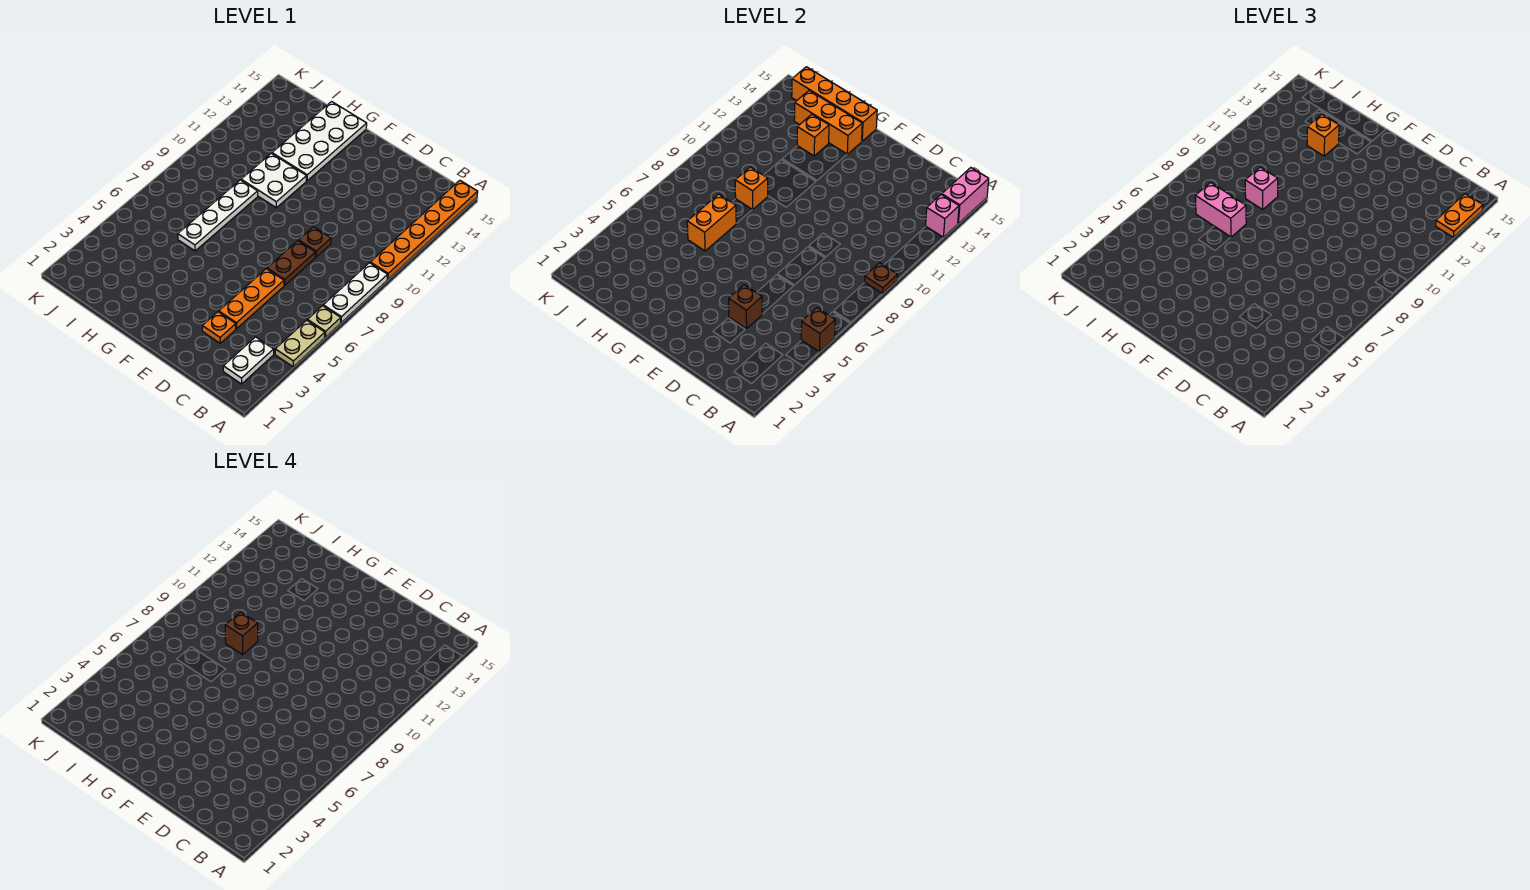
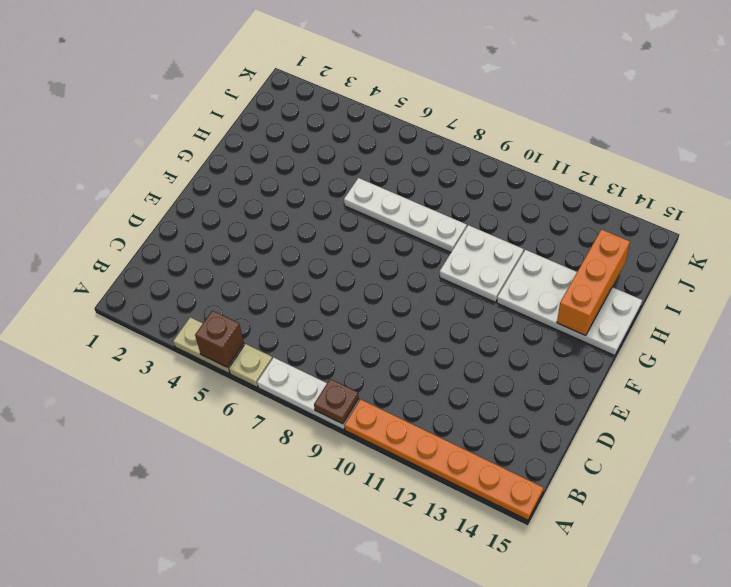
none -> white 1x2 plate [223,337,274,384]
none -> orange 1x1 plate [202,312,236,343]
none -> orange 1x3 plate [219,269,284,329]

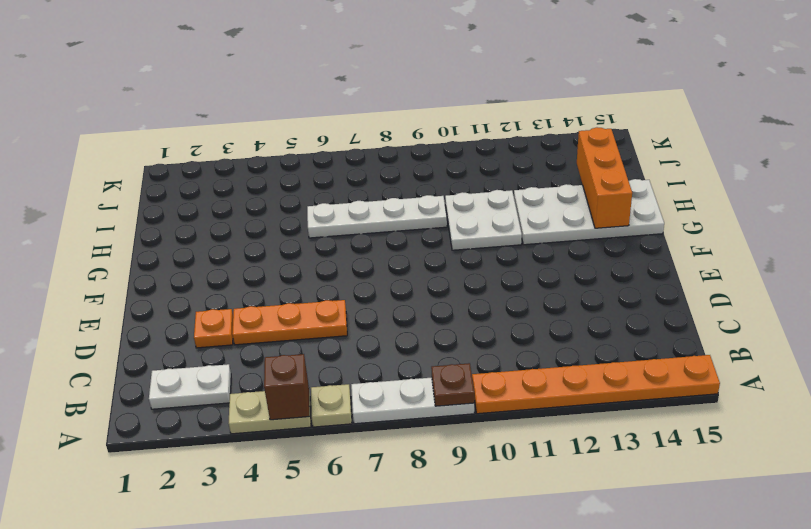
none -> brown 1x2 plate [267,241,315,285]
none -> brown 1x1 plate [299,227,331,257]
none -> pink 1x1 brick [926,195,959,237]

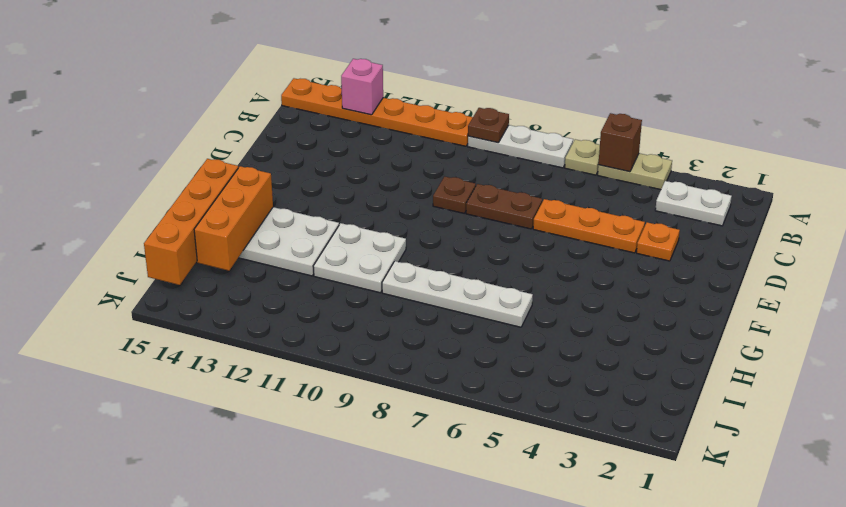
none -> pink 1x2 brick [942,168,989,223]
none -> brown 1x1 brick [729,285,762,329]
none -> orange 1x2 brick [687,194,736,251]

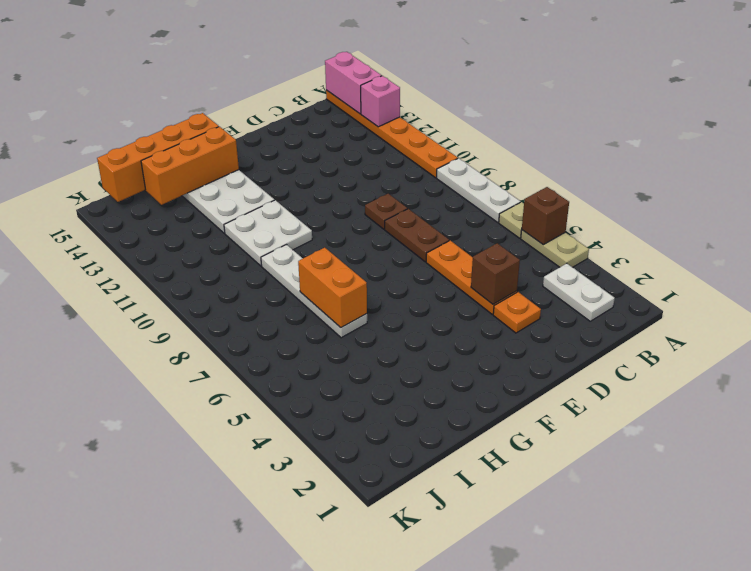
none -> brown 1x1 plate [865,263,898,294]
none -> orange 1x1 brick [735,167,768,210]
none -> orange 1x1 brick [797,115,829,156]

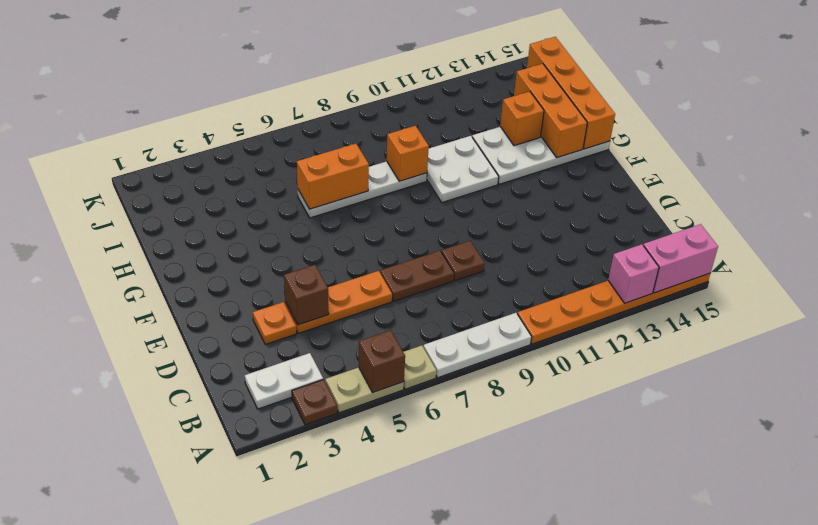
brown 1x1 plate [292,379,337,425] -> brown 1x1 plate moved to [865,263,898,294]
none -> orange 1x2 plate [1436,194,1483,237]
none -> pink 1x2 brick [1195,182,1246,237]
none -> pink 1x1 brick [1245,167,1278,210]

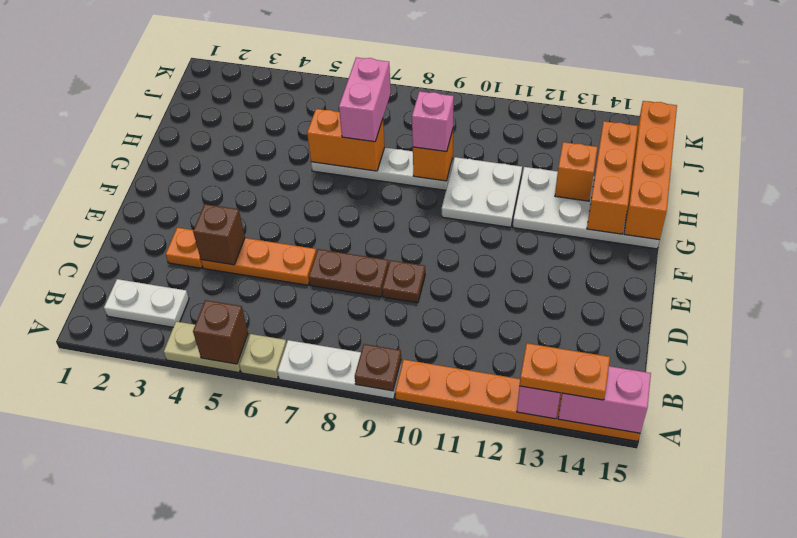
none -> orange 1x1 brick [1307,115,1339,156]
none -> brown 1x1 brick [225,612,258,655]

